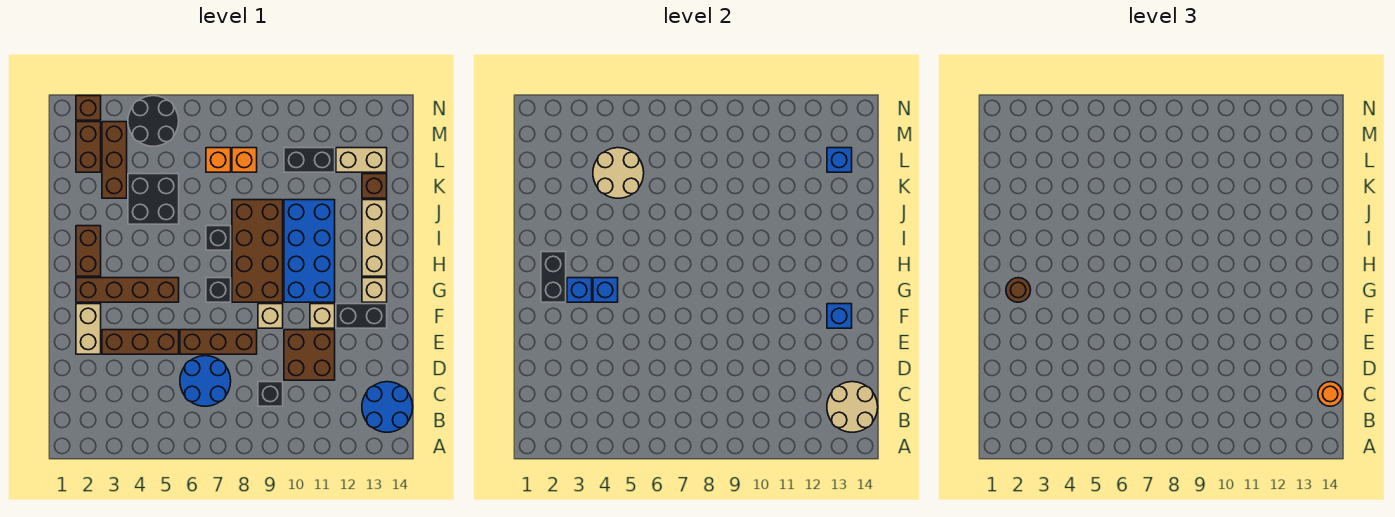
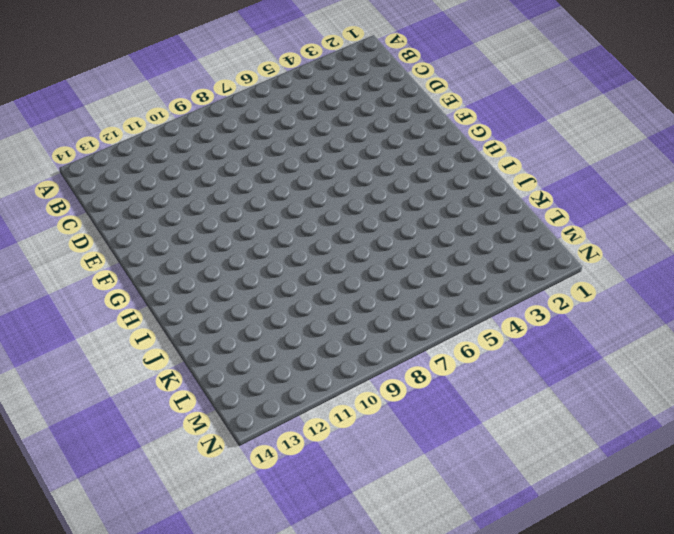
none -> blue 2x2 round brick [362,382,413,432]
none -> blue 2x2 round brick [180,356,231,406]
none -> black 1x1 brick [258,382,283,406]
none -> brown 2x2 brick [284,330,335,380]

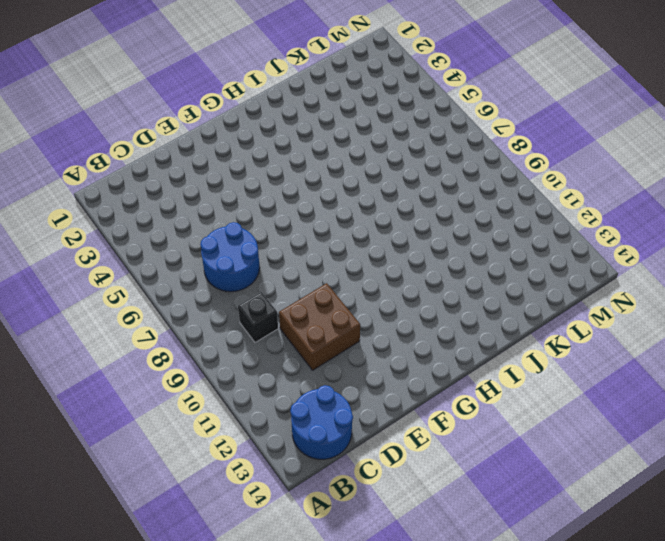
none -> tan 1x2 brick [76,304,101,354]
none -> brown 1x3 brick [102,330,179,354]
none -> brown 1x3 brick [180,330,257,354]
none -> tan 1x1 brick [258,304,283,328]

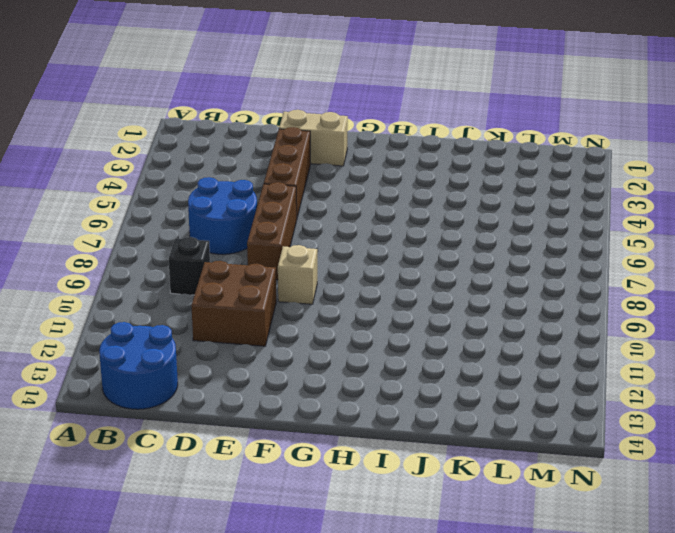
none -> tan 1x1 brick [310,304,335,328]
none -> black 1x2 brick [336,304,387,328]
none -> brown 1x4 brick [76,278,179,302]
none -> black 1x1 brick [206,278,231,302]

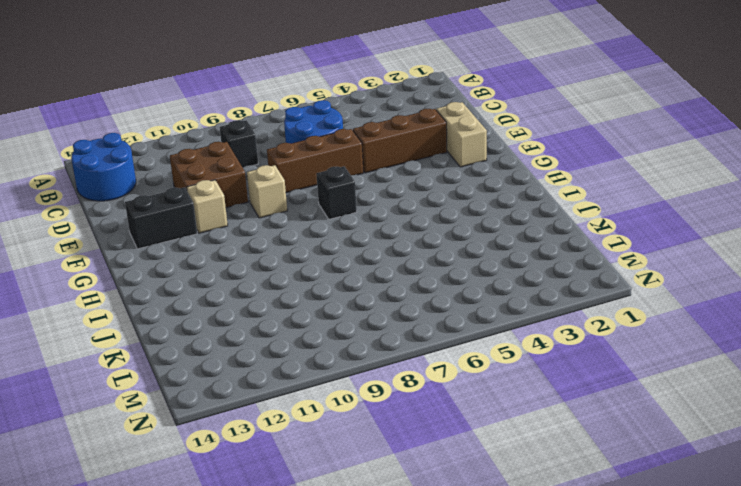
none -> brown 1x4 brick [76,278,179,302]
none -> brown 2x4 brick [232,200,283,302]
none -> blue 2x4 brick [284,200,335,302]
none -> tan 1x1 brick [362,278,387,302]

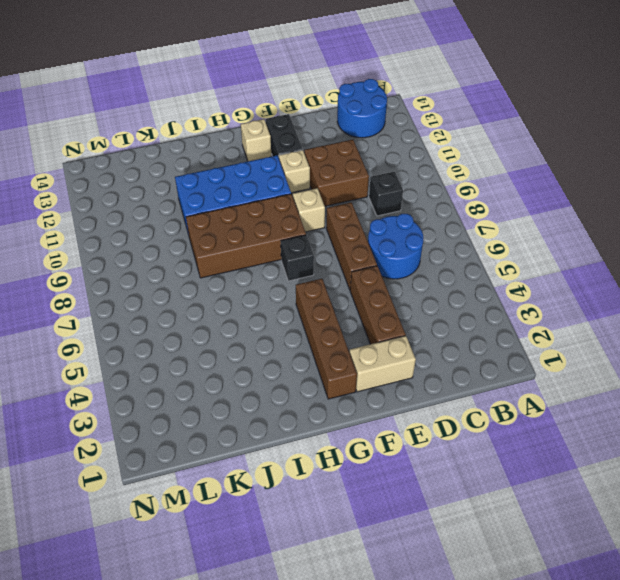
none -> brown 1x2 brick [76,226,101,276]
none -> tan 1x3 brick [362,200,387,276]
none -> black 1x1 brick [206,226,231,250]
none -> black 2x2 brick [128,174,179,224]

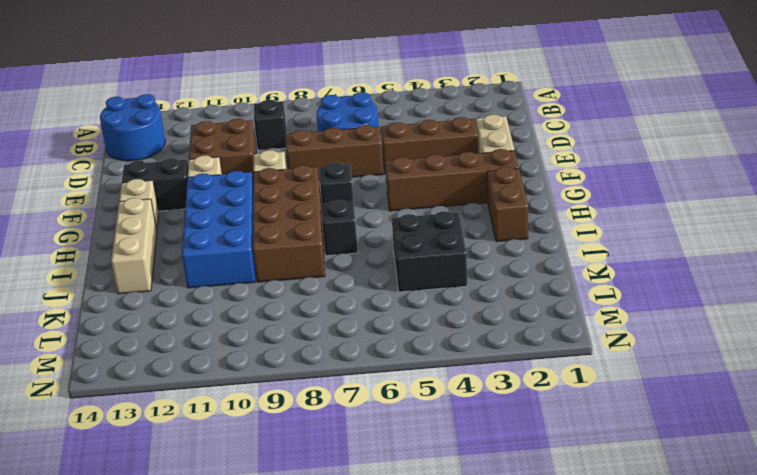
none -> brown 1x3 brick [102,122,127,198]
none -> brown 1x1 brick [362,174,387,198]
none -> brown 1x2 brick [76,122,101,172]
none -> orange 1x1 brick [206,148,231,172]

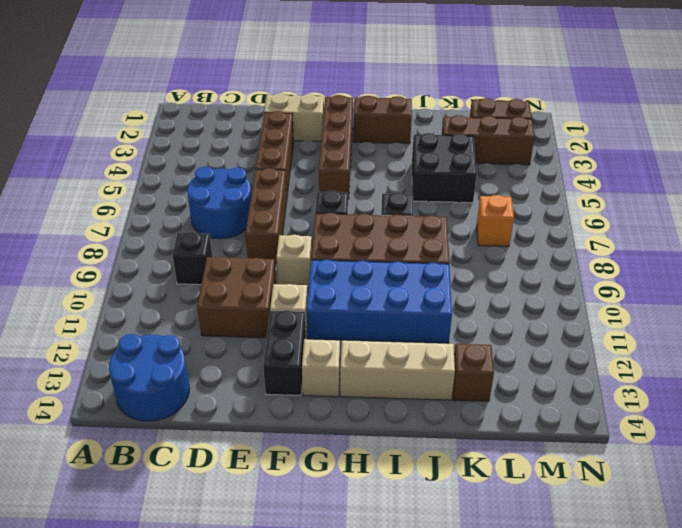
none -> orange 1x1 brick [232,148,257,172]
none -> black 1x2 brick [284,148,335,172]
none -> tan 1x2 brick [336,148,387,172]
none -> black 2x2 round brick [128,96,179,146]

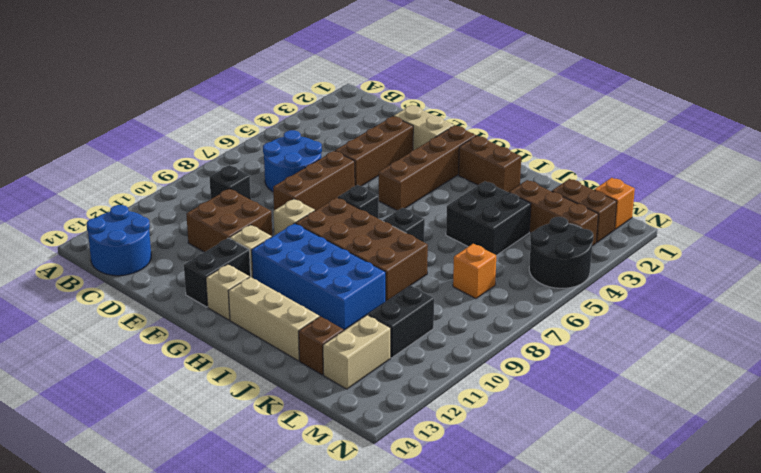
orange 1x1 brick [595,178,635,230] -> orange 1x1 brick moved to [232,148,257,172]
none -> brown 1x1 brick [76,96,101,120]
none -> tan 2x2 round brick [827,382,878,432]
none -> blue 1x1 brick [827,304,852,328]
none -> black 1x2 brick [541,252,566,302]

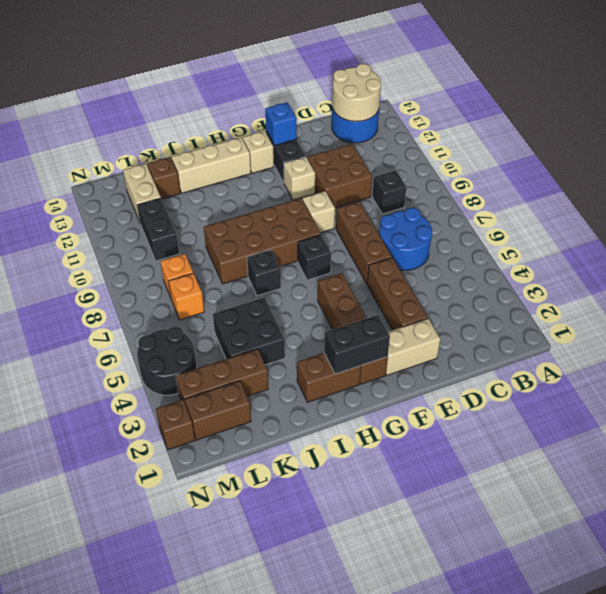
none -> blue 2x4 brick [284,200,335,302]
none -> blue 1x1 brick [567,278,592,302]
none -> blue 1x1 brick [593,278,618,302]
none -> tan 2x2 round brick [593,148,644,198]

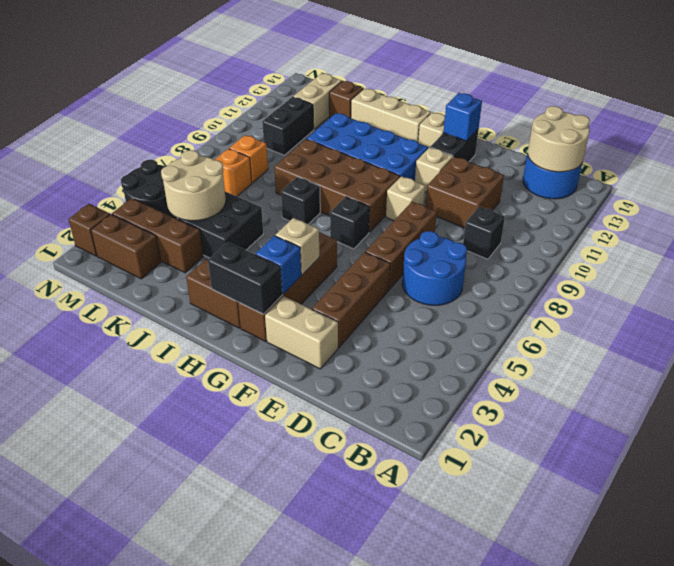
tan 1x1 brick [275,218,319,275] -> blue 1x1 brick [593,278,618,302]
none -> blue 1x1 brick [827,148,852,172]
none -> orange 1x1 round brick [1318,382,1343,406]
none -> brown 1x1 round brick [1006,278,1031,302]

